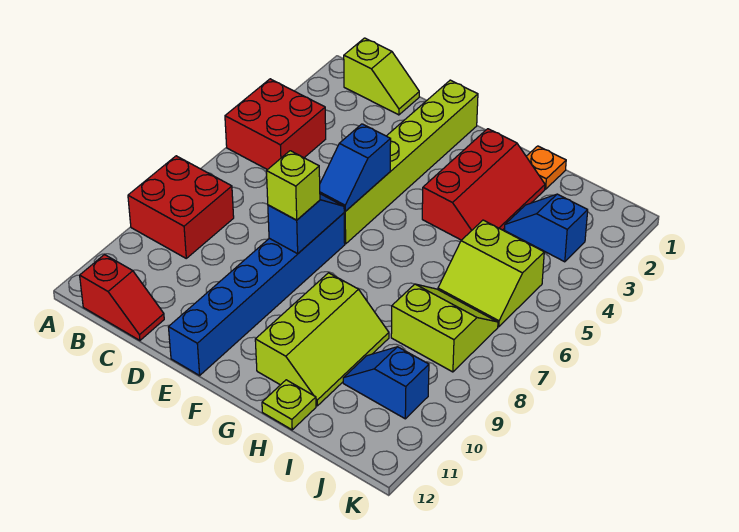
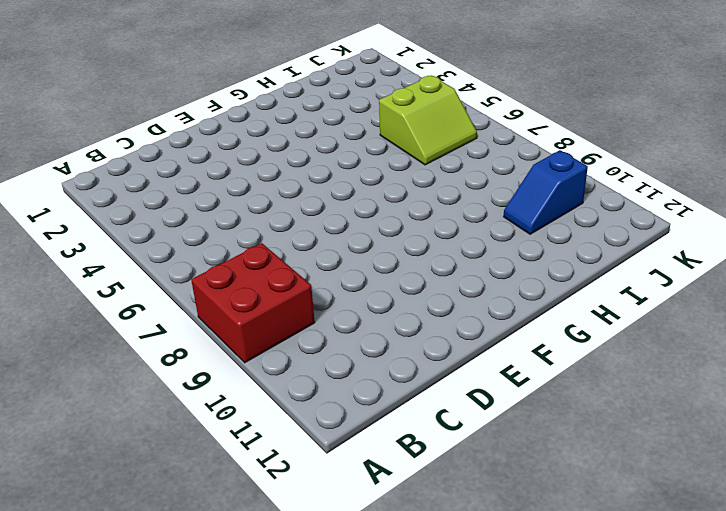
none -> red 2x2 brick [225,79,326,170]
none -> lime 1x2 slope [344,38,419,115]
none -> red 1x2 slope [80,255,164,340]

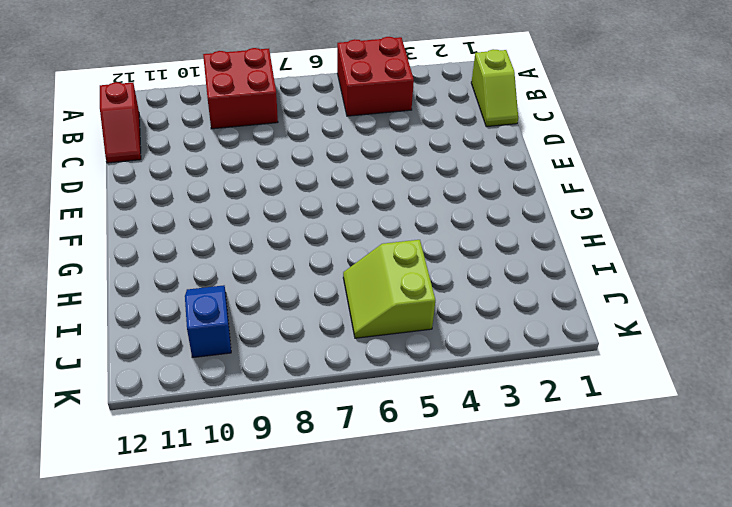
none -> lime 1x6 brick [344,80,478,244]
none -> blue 1x6 brick [169,213,345,375]
none -> red 2x3 slope [422,129,545,240]

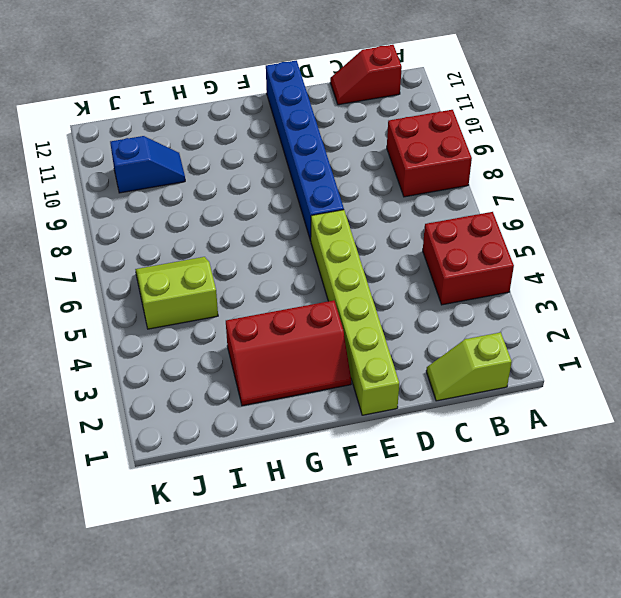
red 2x3 slope [226,300,351,406] -> red 2x3 slope turned to [422,129,545,240]
none -> lime 2x3 slope [255,273,389,406]
none -> orange 1x1 plate [526,146,566,189]
none -> lime 1x1 plate [262,380,316,430]

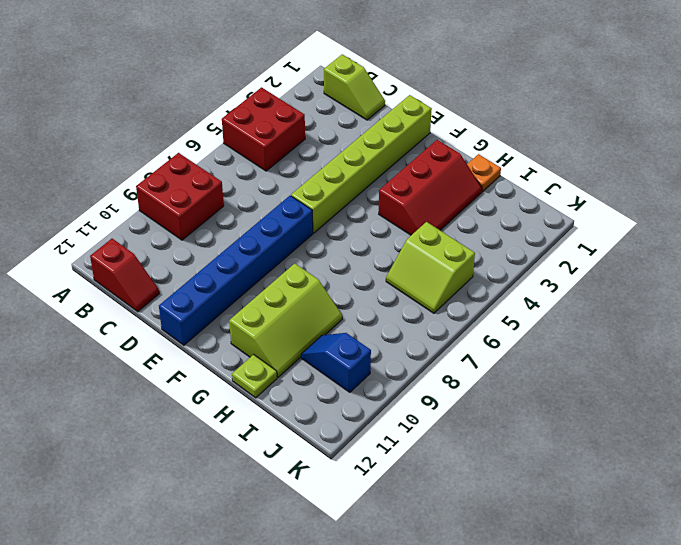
none -> blue 1x2 slope [505,194,588,262]
none -> lime 2x2 slope [391,284,498,372]
none -> blue 1x2 slope [320,124,391,211]

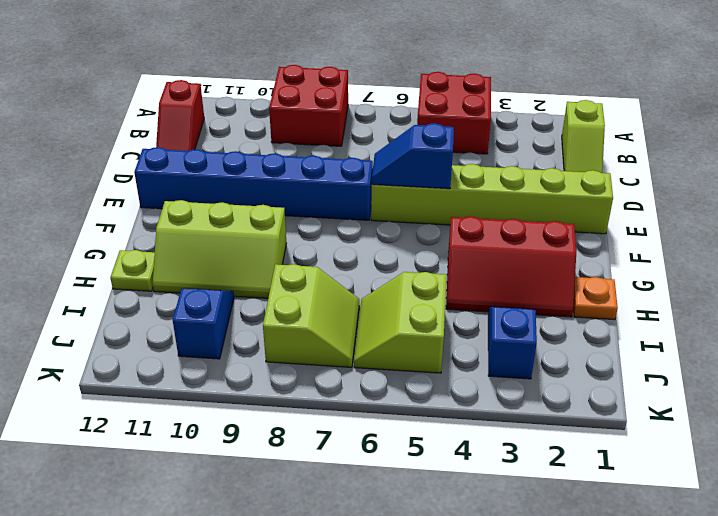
none -> blue 1x2 slope [268,194,344,254]
none -> lime 1x1 brick [267,151,320,220]

